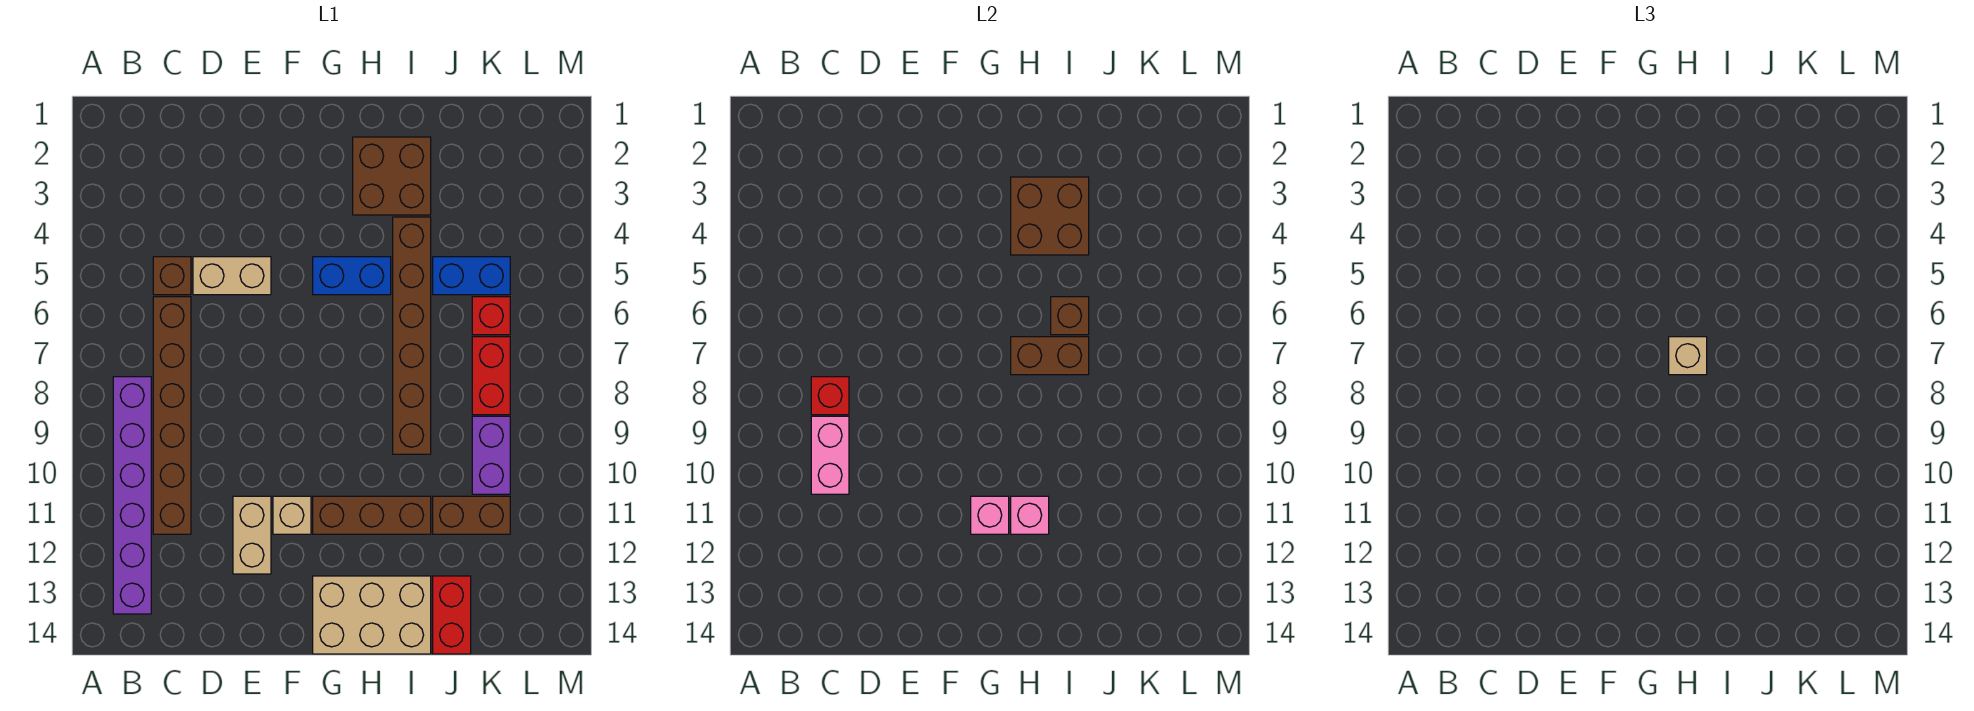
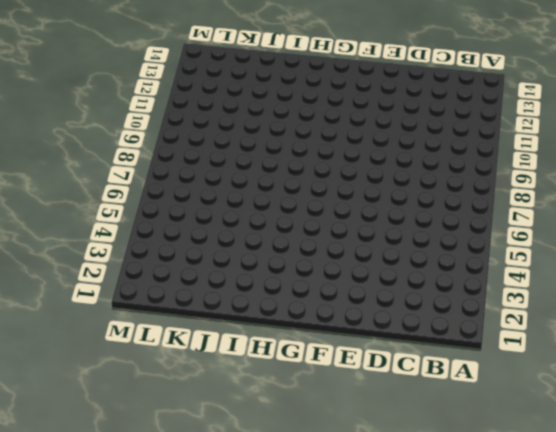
none -> purple 1x6 brick [113,377,151,614]
none -> brown 1x1 brick [153,257,191,295]
none -> brown 1x6 brick [153,297,191,534]

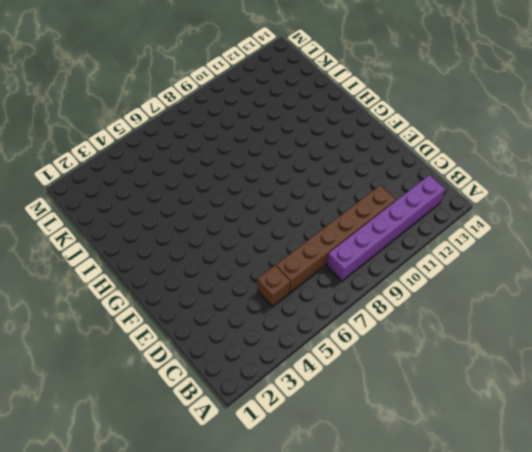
none -> tan 1x2 brick [193,257,271,295]
none -> tan 1x2 brick [233,496,271,574]
none -> tan 1x1 brick [273,496,311,534]

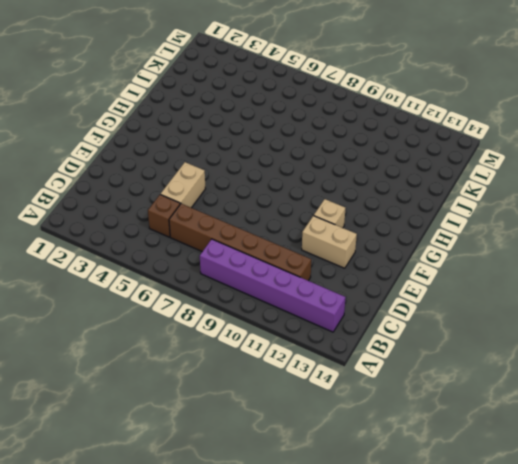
none -> blue 1x2 brick [313,257,391,295]
none -> brown 1x3 brick [313,496,431,534]
none -> tan 2x3 brick [313,576,431,654]

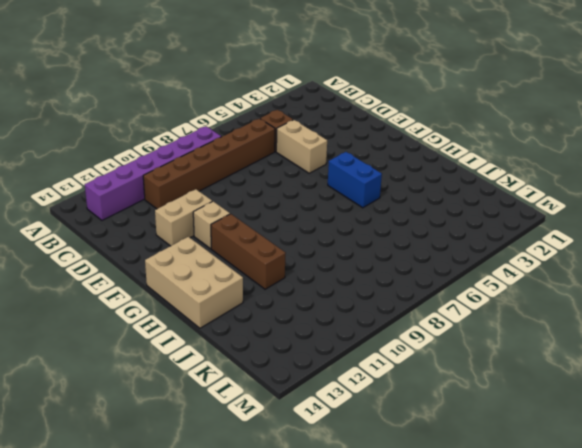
none -> brown 2x2 brick [353,137,431,215]
none -> brown 1x6 brick [393,217,431,454]
none -> blue 1x2 brick [433,257,510,295]

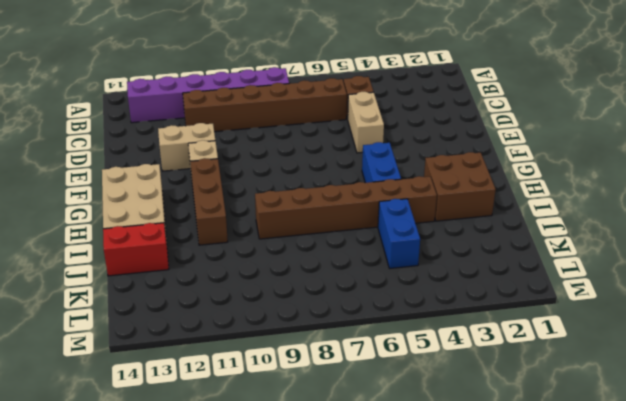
none -> brown 1x2 brick [433,496,510,534]
none -> red 1x1 brick [472,297,510,335]
none -> red 1x2 brick [472,337,510,415]

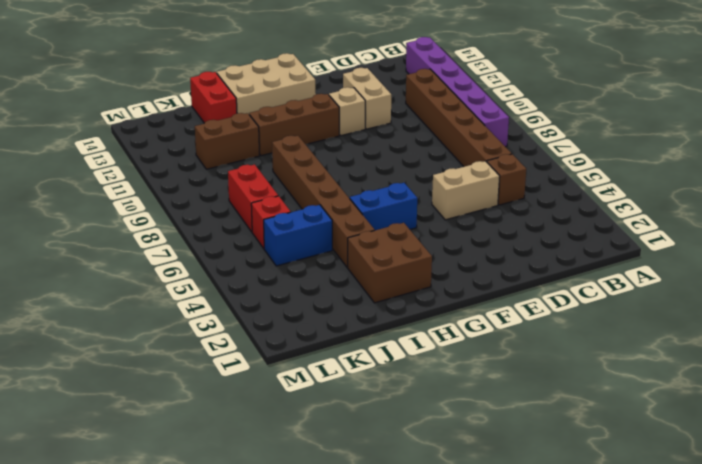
none -> purple 1x2 brick [472,416,510,494]
none -> red 1x1 brick [811,377,849,415]
none -> pink 1x2 brick [811,416,849,494]

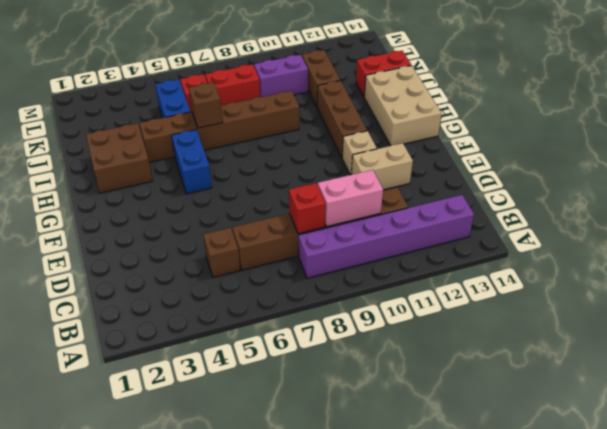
none -> tan 1x2 brick [193,257,271,295]
none -> pink 1x1 brick [971,496,1009,534]
none -> brown 2x2 brick [1011,177,1089,255]

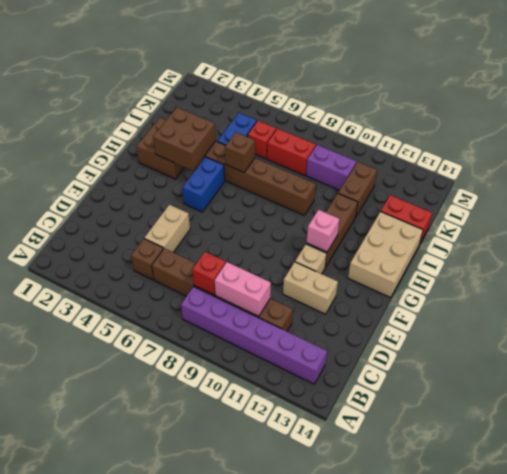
none -> brown 1x2 brick [1011,337,1089,375]
none -> pink 1x1 brick [1011,496,1049,534]
none -> tan 1x1 brick [1669,337,1707,375]

